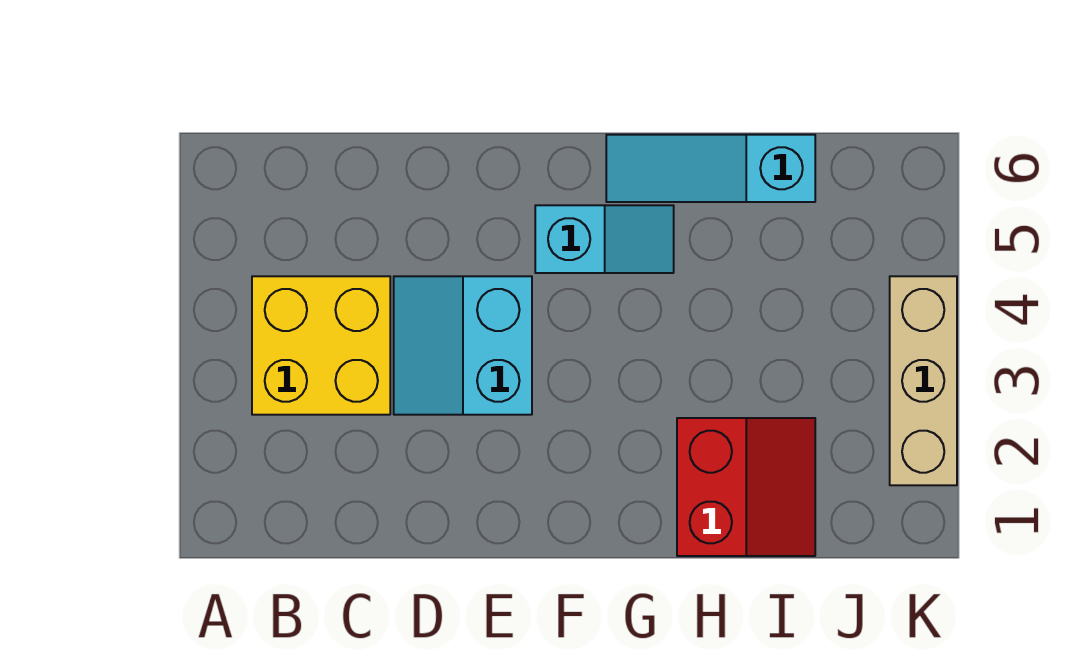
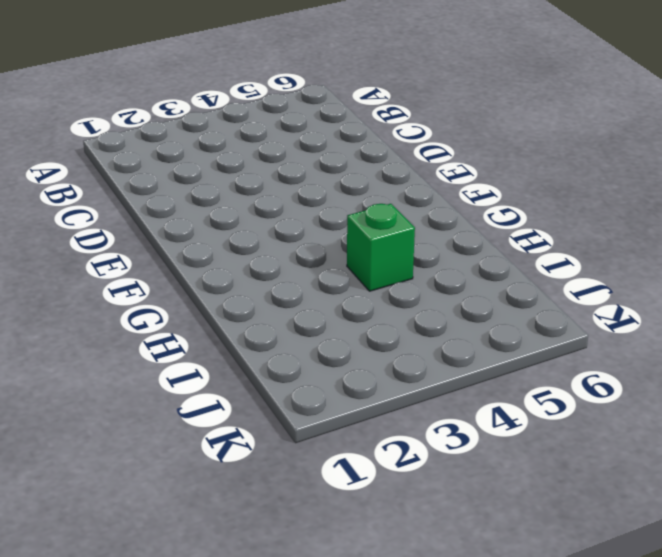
green 1x1 brick [347,204,415,291] -> none
none -> yellow 2x2 brick [252,276,390,415]
none -> cyan 2x2 slope [394,276,532,415]

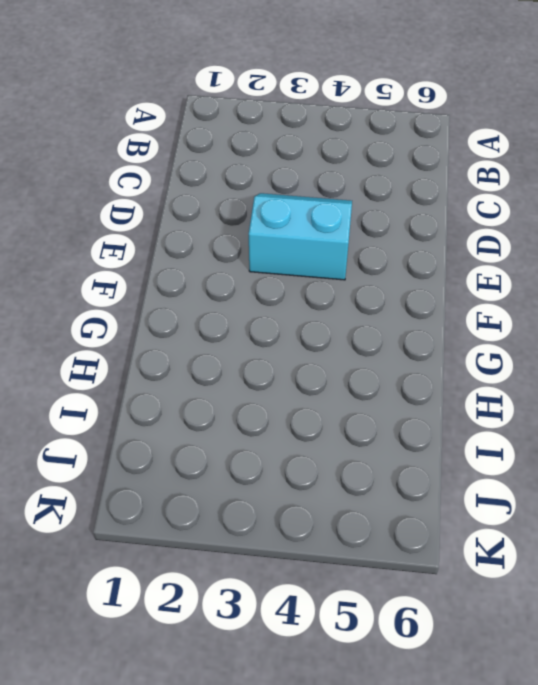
none -> yellow 2x2 brick [252,276,390,415]
none -> cyan 1x2 slope [535,205,674,273]

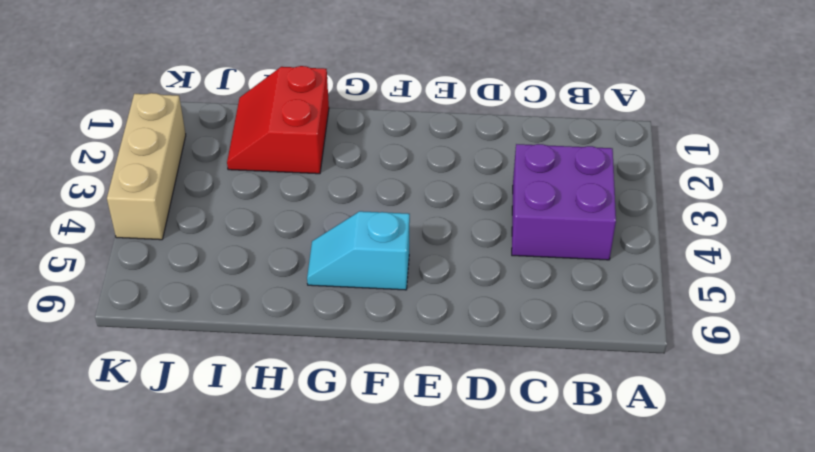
purple 2x2 brick [512,144,616,260] -> yellow 2x2 brick [252,276,390,415]
none -> cyan 2x2 slope [394,276,532,415]
none -> cyan 1x3 slope [606,135,815,202]

